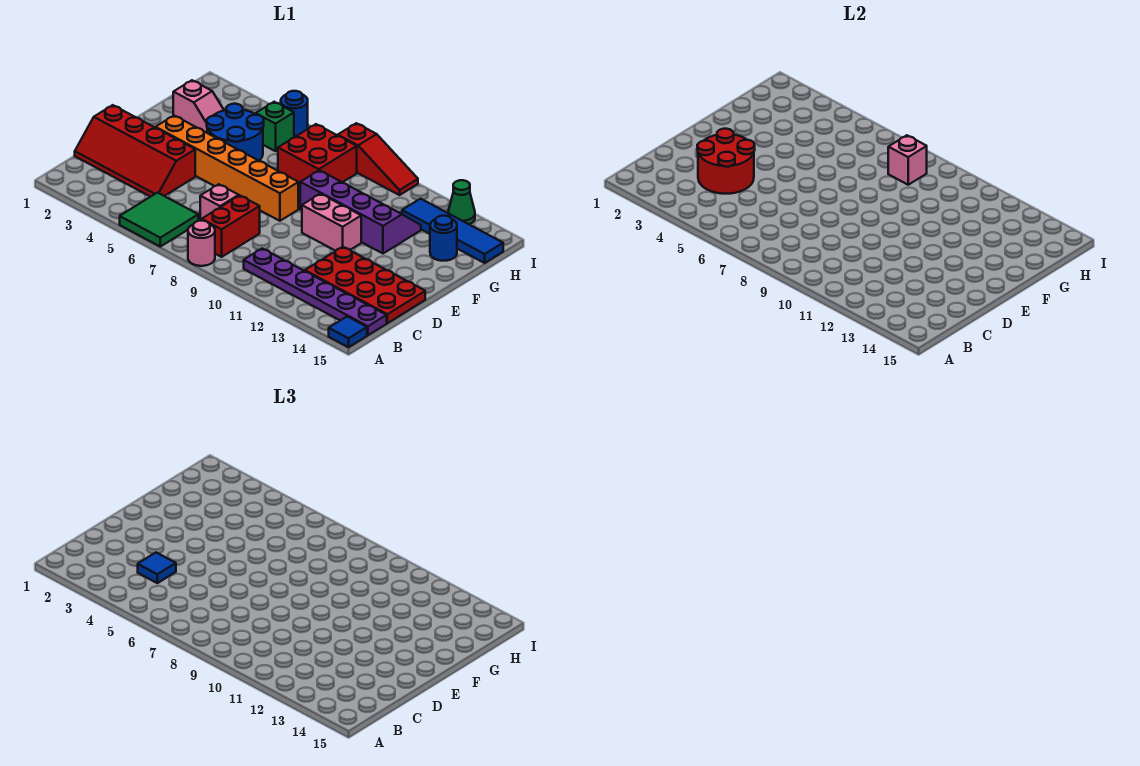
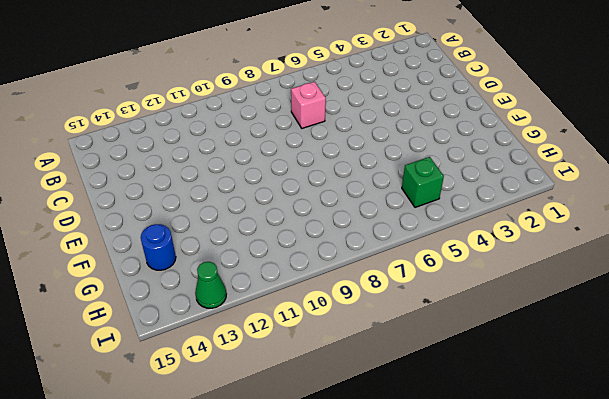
none -> green 2x2 tile [120,193,198,247]
none -> pink 1x1 round brick [188,221,215,266]
none -> blue 1x1 tile [329,316,367,347]

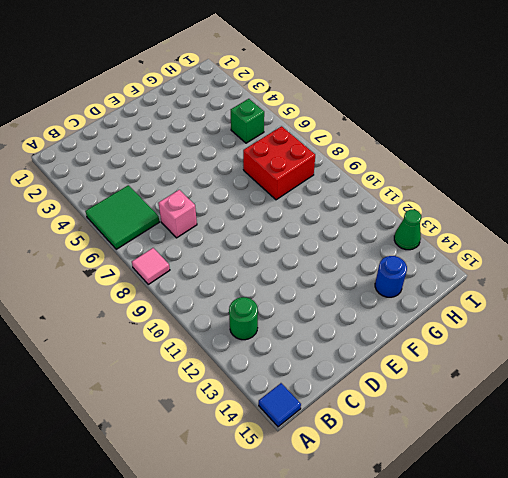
pink 1x1 tile [132,248,170,284] -> pink 1x1 round brick [188,221,215,266]
green 1x1 round brick [229,297,258,340] -> purple 1x6 plate [244,249,387,335]
none -> red 1x2 brick [202,195,260,257]
none -> red 2x4 slope [75,105,195,197]
none -> red 2x4 plate [305,247,425,323]

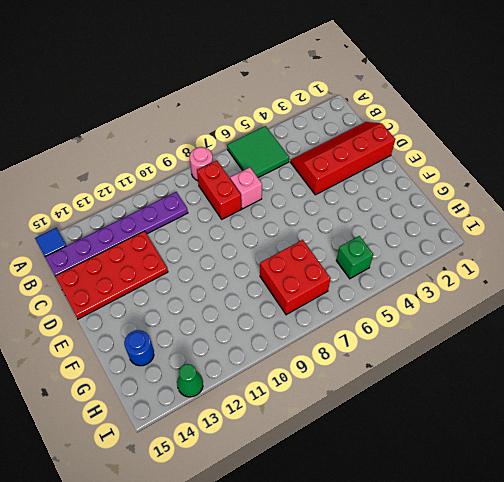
none -> orange 1x6 brick [155,116,298,221]
none -> pink 1x2 brick [302,194,361,251]
none -> blue 2x2 round brick [207,104,264,161]

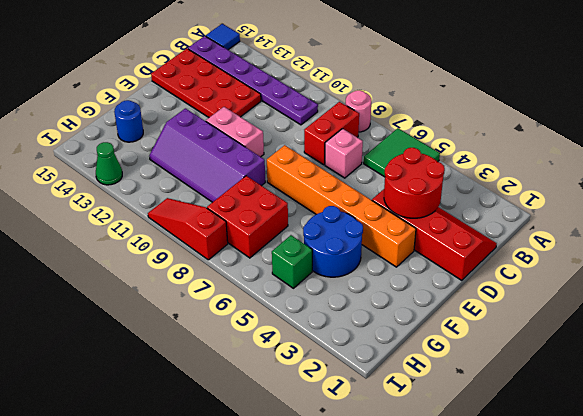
none -> pink 1x2 slope [173,80,224,133]
none -> blue 1x4 tile [402,199,503,263]
none -> blue 1x1 round brick [281,91,308,136]

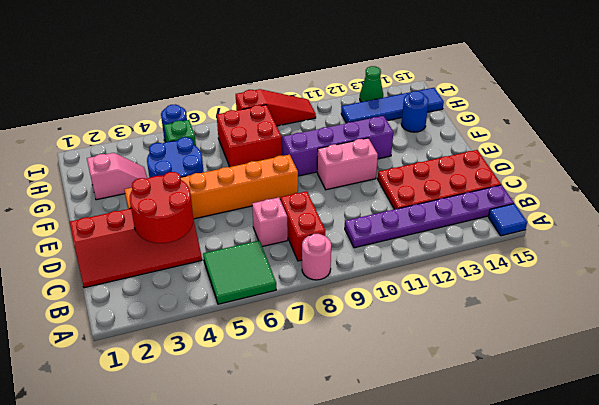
none -> pink 1x1 brick [888,135,927,185]
none -> blue 1x1 tile [138,553,176,583]

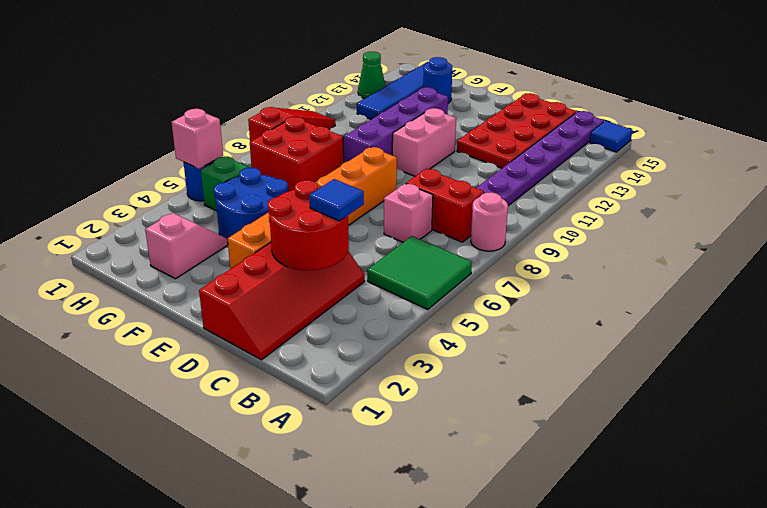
pink 1x1 brick [171,109,223,169] -> pink 1x1 brick moved to [888,135,927,185]

